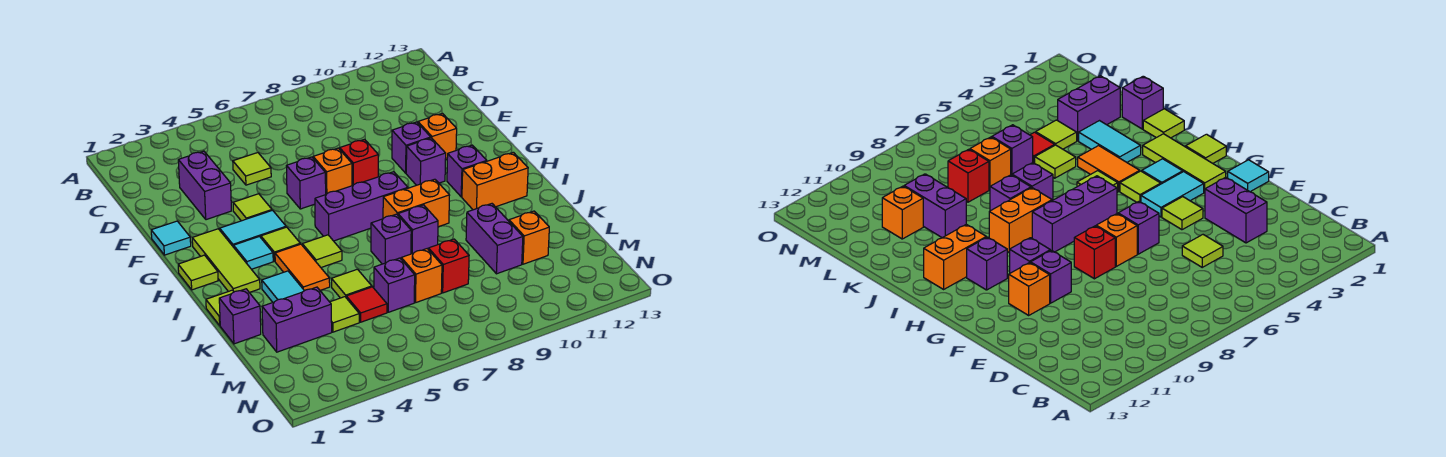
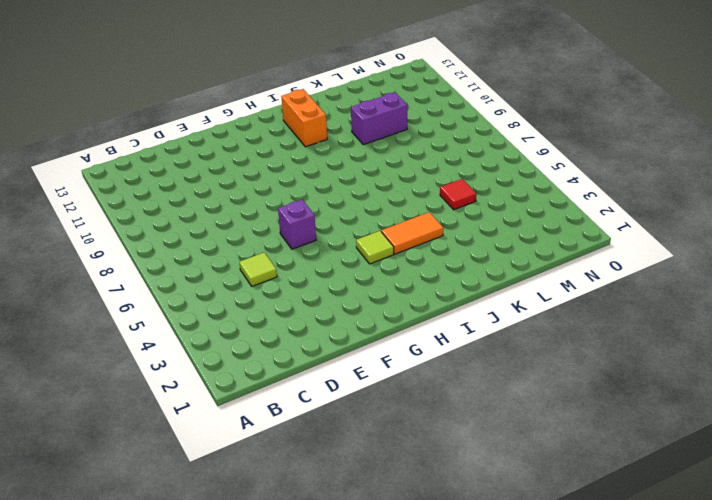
none -> purple 1x2 brick [178,151,231,220]
none -> cyan 1x1 tile [151,221,191,255]
none -> lime 1x1 tile [233,194,272,221]
none -> orange 1x1 brick [313,148,352,194]

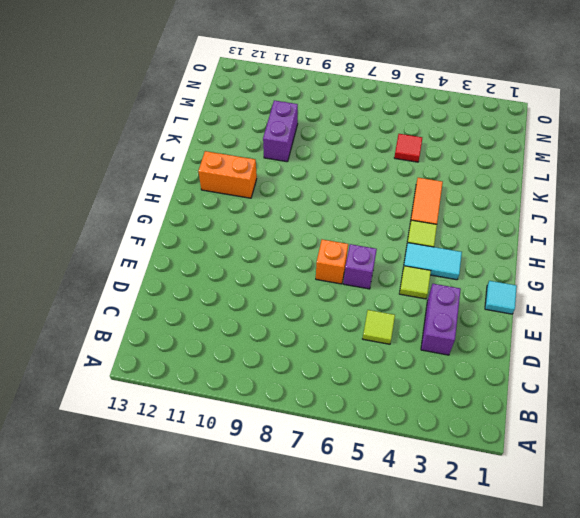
none -> red 1x1 brick [340,139,378,186]
none -> purple 1x1 brick [392,122,431,173]
none -> orange 1x1 brick [418,113,457,160]
none -> lime 1x3 tile [192,229,260,293]

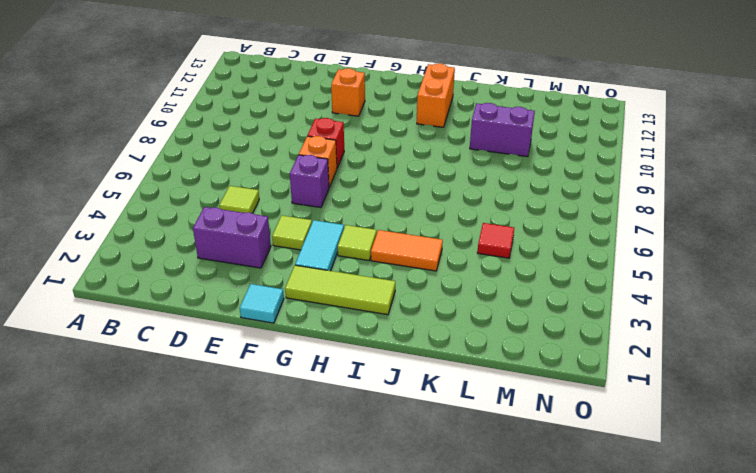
none -> purple 1x1 brick [392,122,431,173]
none -> purple 1x1 brick [406,138,446,185]
none -> lime 1x1 tile [178,255,218,290]
none -> cyan 1x1 tile [234,237,273,269]

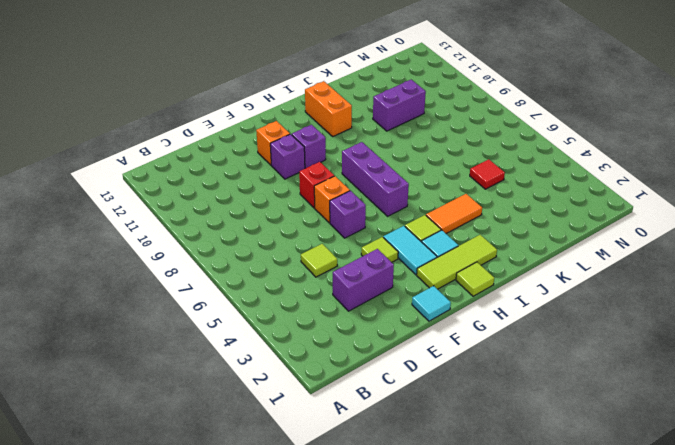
none -> purple 1x1 brick [447,145,487,197]
none -> lime 1x1 tile [302,235,342,267]
none -> orange 1x2 brick [383,179,450,227]
none -> lime 1x1 tile [206,290,234,325]

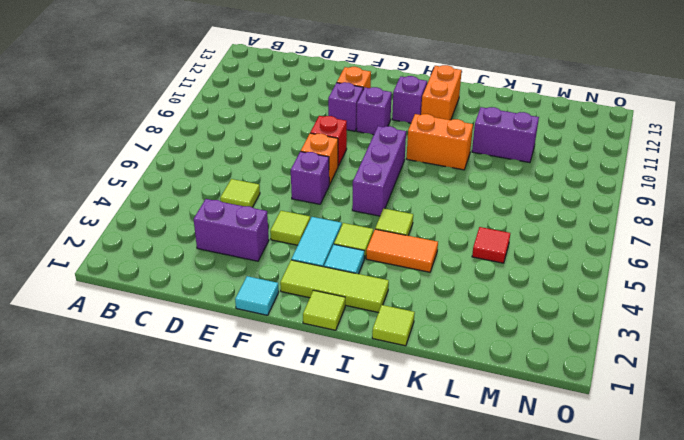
orange 1x2 brick [407,114,473,170] -> orange 1x2 brick turned to [383,179,450,227]
none -> cyan 1x2 tile [262,271,304,302]
none -> purple 1x1 brick [371,214,411,264]
none -> purple 1x1 brick [398,205,438,254]
none -> purple 1x1 brick [219,289,261,344]

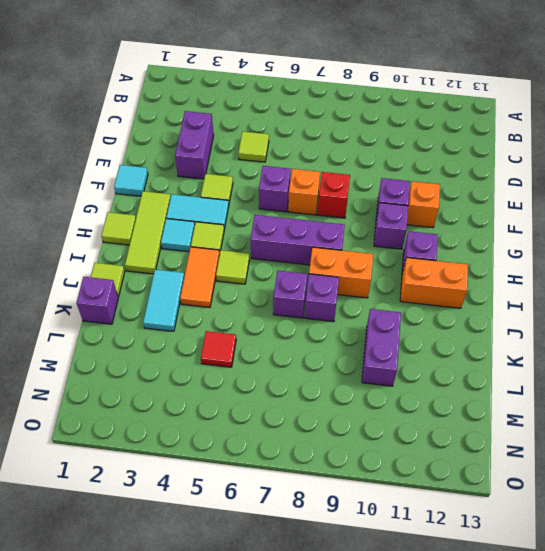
none -> lime 1x1 tile [331,269,372,298]
none -> purple 1x2 brick [262,287,332,352]
none -> lime 1x1 tile [330,297,359,332]
none -> purple 1x1 brick [374,258,415,312]

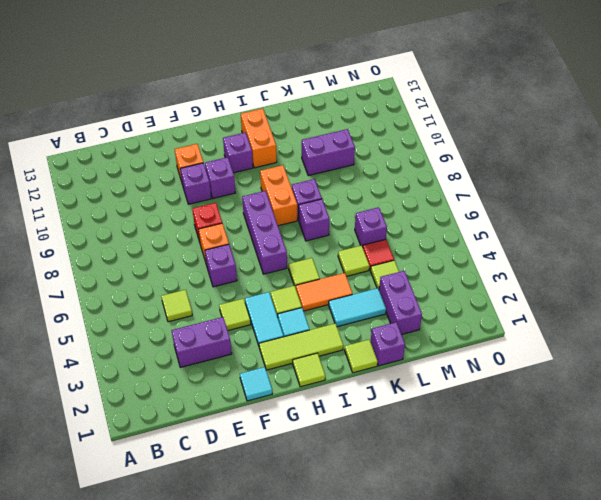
none -> orange 1x1 brick [401,249,442,302]
none -> red 1x1 brick [429,239,469,293]
none -> orange 1x1 brick [509,211,549,264]

